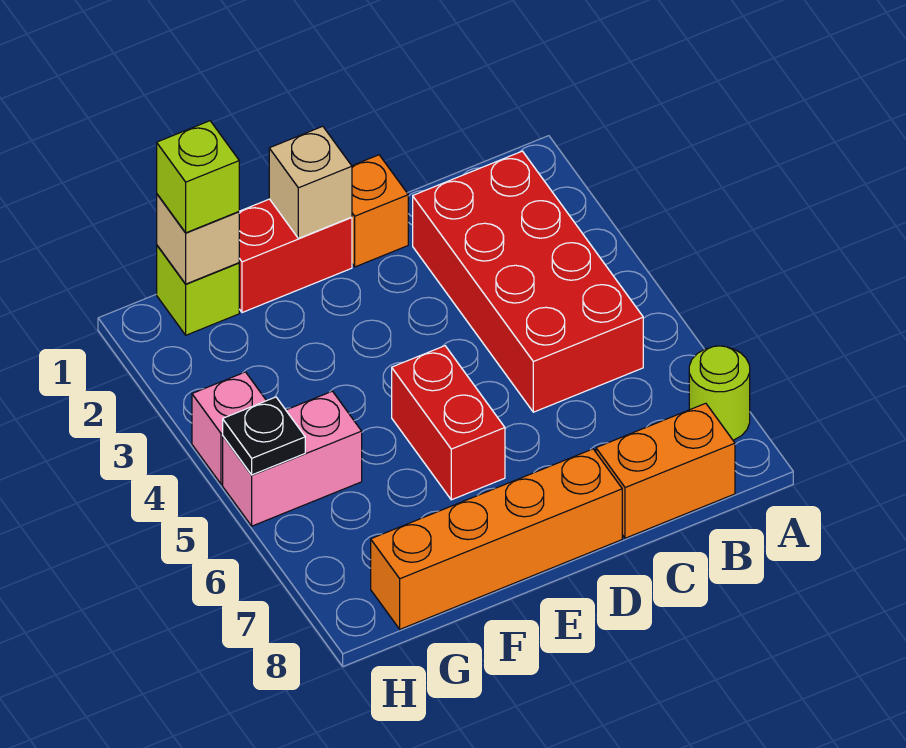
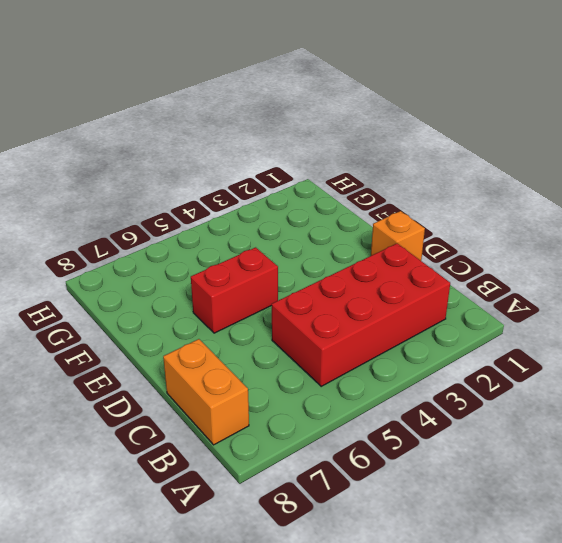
none -> lime 1x1 round brick [689,346,750,440]
none -> orange 1x4 brick [371,449,622,629]
none -> red 1x2 brick [239,199,352,313]

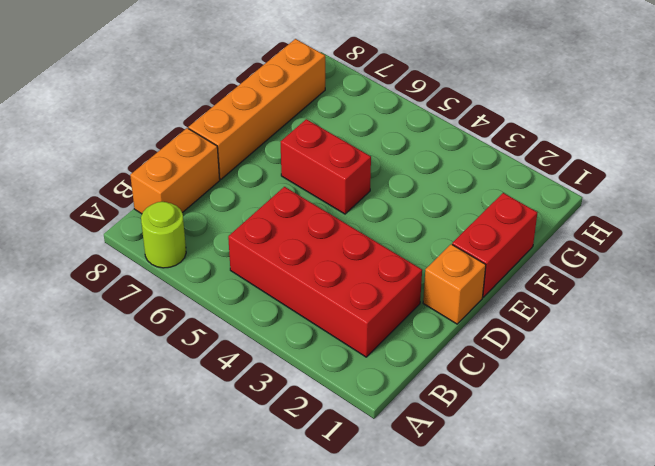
none -> lime 1x1 brick [157,246,239,335]
none -> pink 1x2 brick [223,391,362,526]
none -> pink 1x1 brick [192,372,266,484]

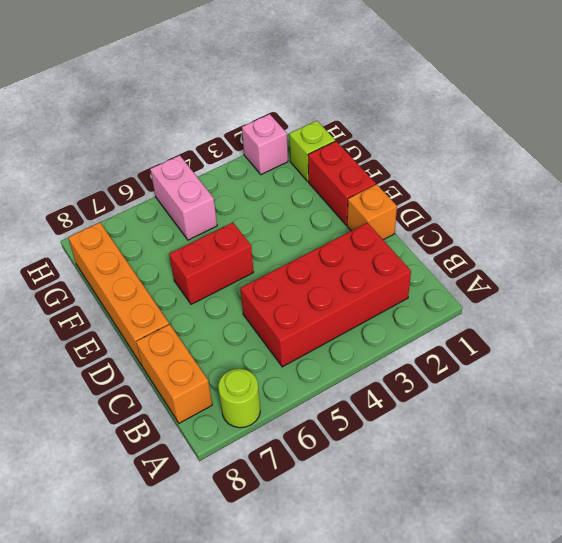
pink 1x1 brick [242,114,288,175] -> pink 1x1 brick moved to [192,372,266,484]
none -> tan 1x1 brick [269,126,352,238]
none -> tan 1x1 brick [157,194,239,284]
none -> black 1x1 plate [223,397,305,475]

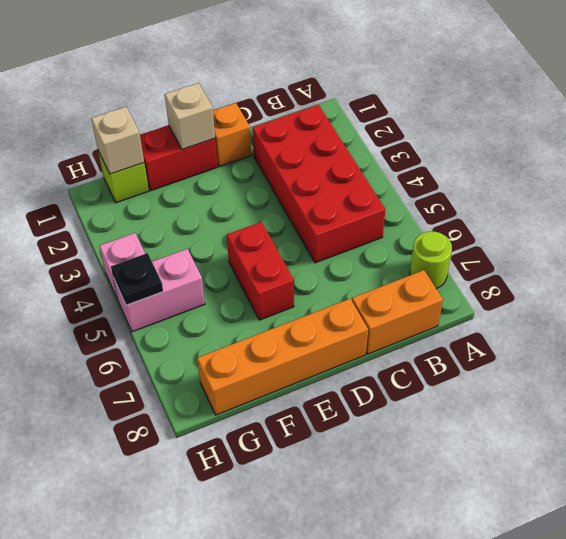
none -> lime 1x1 brick [157,121,239,233]

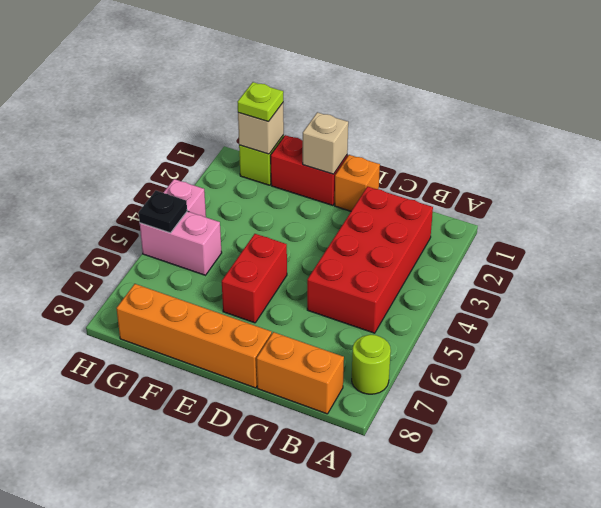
lime 1x1 plate [238,82,283,122] -> lime 1x1 brick [157,121,239,233]

